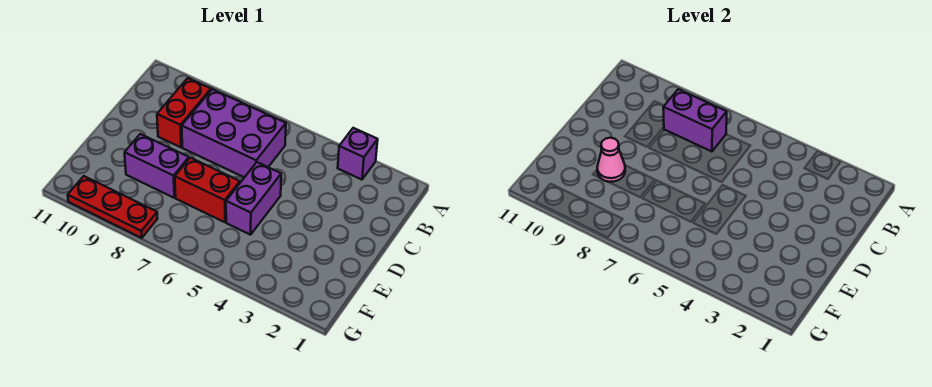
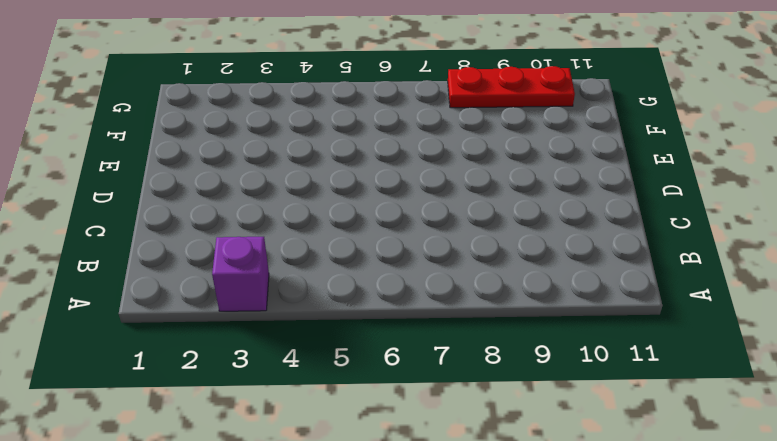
none -> purple 2x3 brick [182,89,286,177]
none -> red 1x2 brick [157,78,211,147]

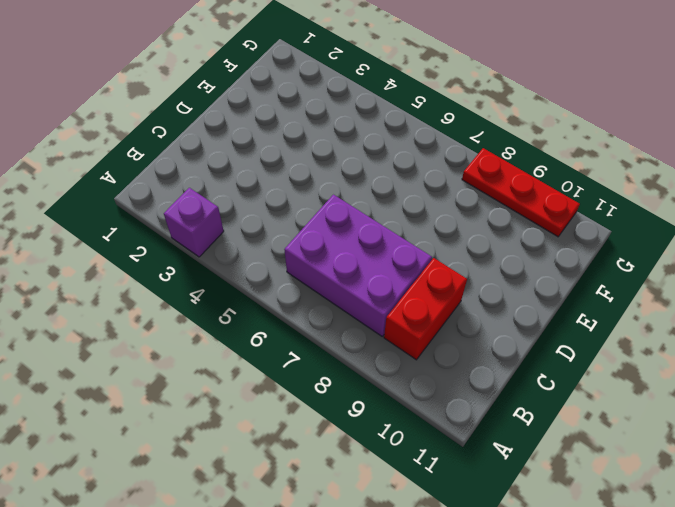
none -> purple 1x2 brick [226,162,281,235]
none -> red 1x2 brick [175,158,240,222]

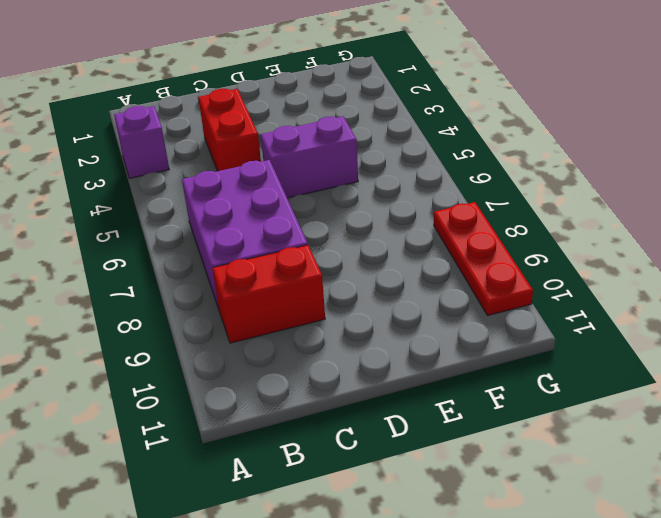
red 1x2 brick [198,89,261,171] -> red 1x2 brick moved to [175,158,240,222]
none -> purple 1x2 brick [125,134,189,198]
none -> purple 1x2 brick [663,89,727,152]

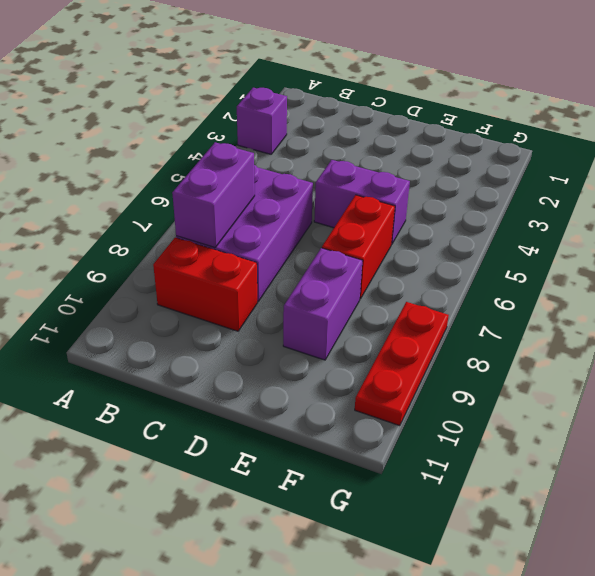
none -> pink 1x1 cone [597,138,625,182]

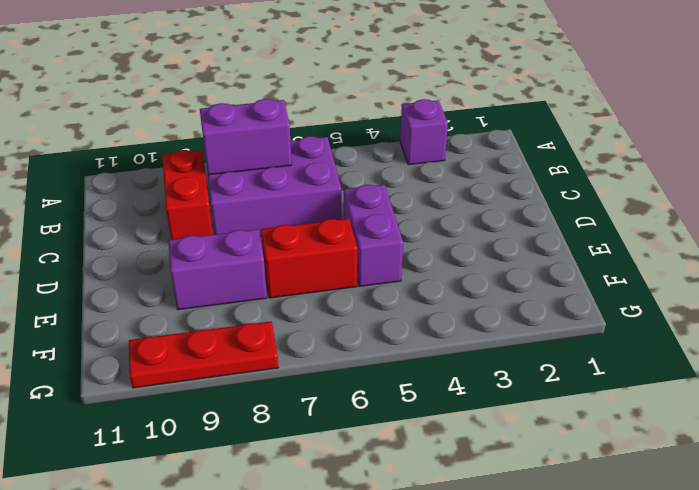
none -> pink 1x1 cone [597,138,625,182]

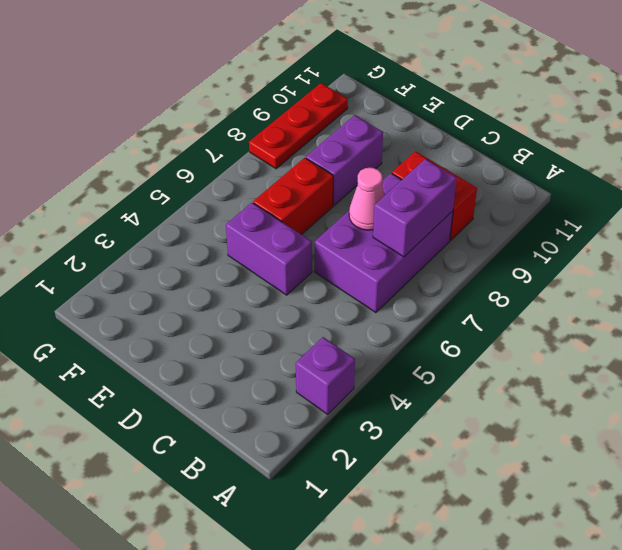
pink 1x1 cone [349,168,385,230] -> pink 1x1 cone moved to [597,138,625,182]

